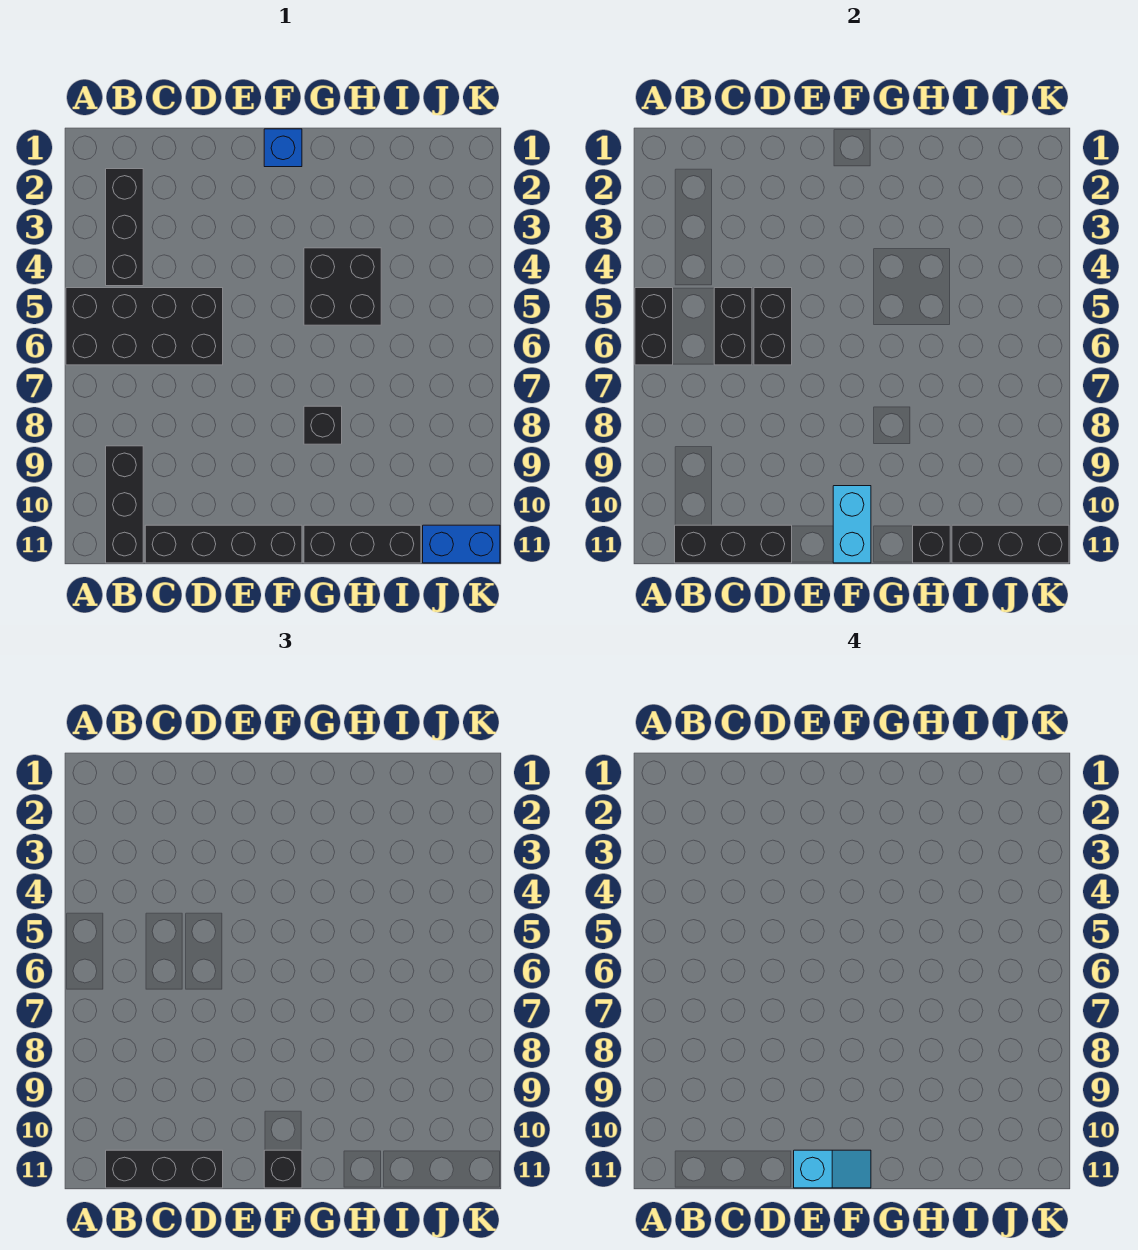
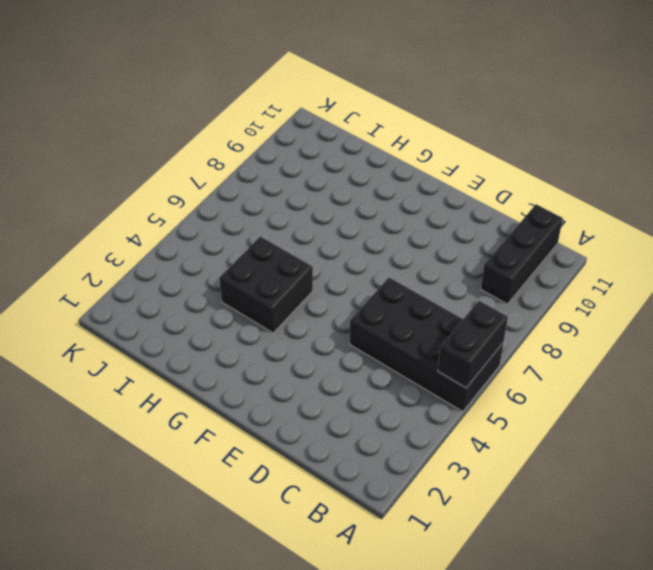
none -> black 1x3 brick [106,169,143,286]
none -> black 1x4 brick [145,525,302,563]
none -> blue 1x1 brick [264,129,302,167]

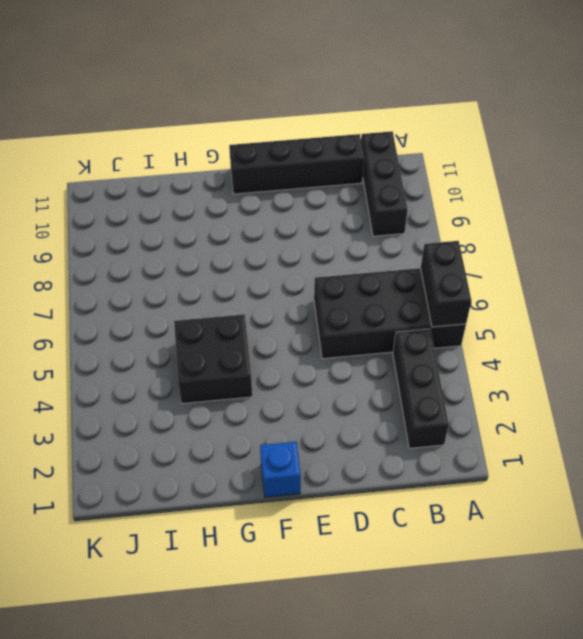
none -> black 1x1 brick [304,406,342,444]
none -> black 1x3 brick [304,525,421,563]
none -> blue 1x2 brick [423,525,500,563]

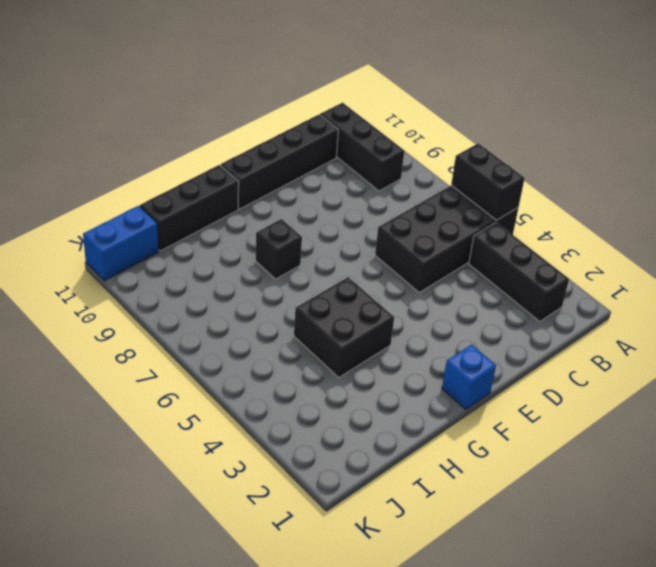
none -> black 1x3 brick [675,525,792,563]
none -> black 1x2 brick [714,288,752,365]
none -> black 1x2 brick [754,288,792,365]

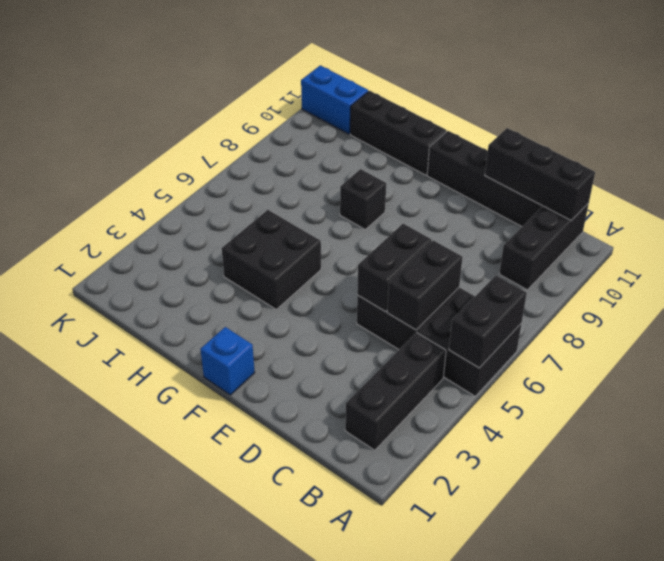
none -> cyan 1x2 brick [833,486,871,563]
none -> black 1x1 brick [913,525,950,563]
none -> black 1x3 brick [952,525,1069,563]

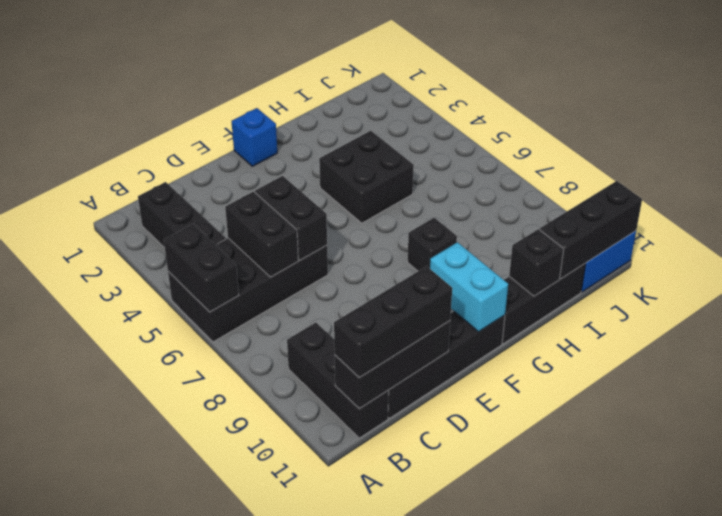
none -> black 1x1 brick [264,1150,302,1188]
none -> cyan 1x2 slope [794,1150,871,1188]

